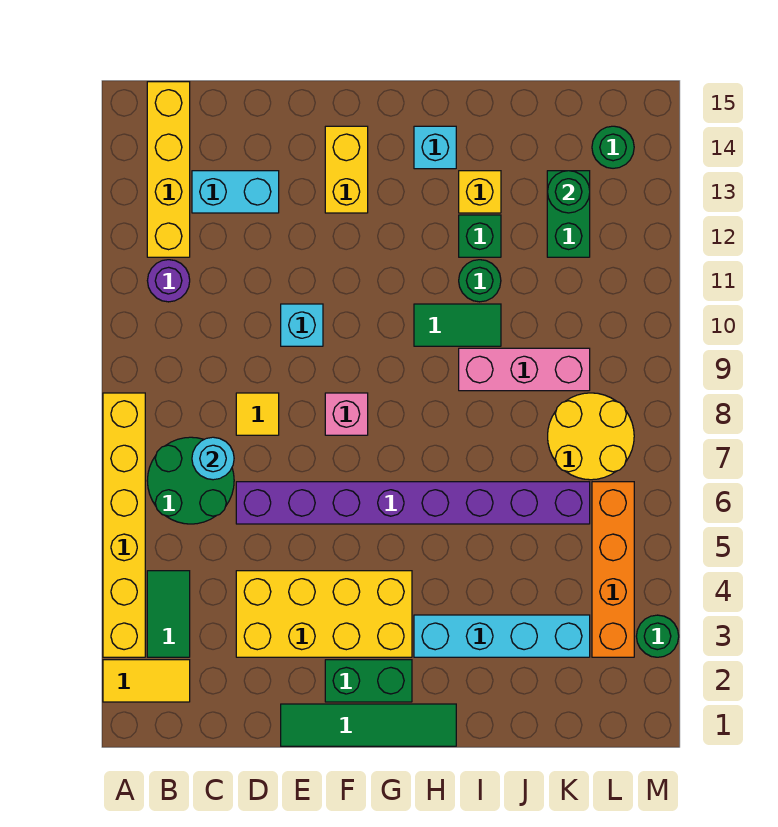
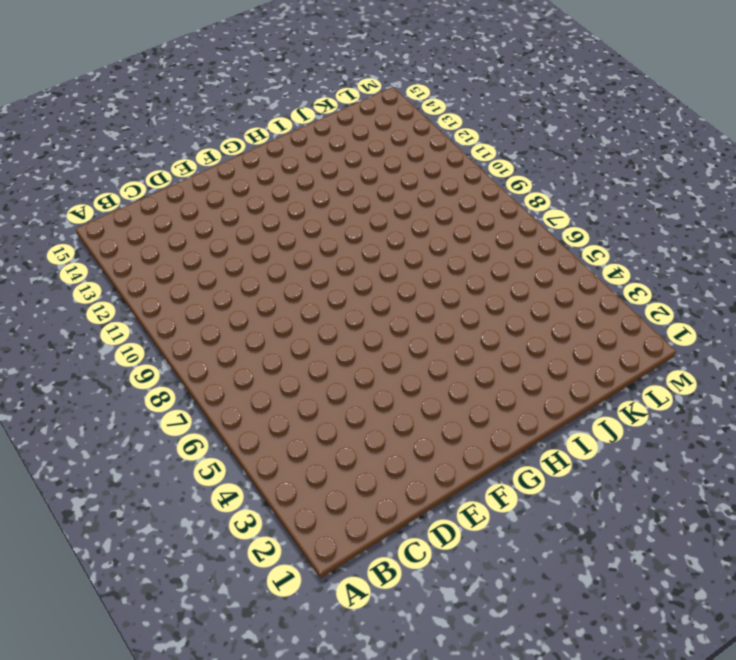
none -> yellow 1x2 tile [103,660,190,702]
none -> yellow 1x6 brick [103,393,145,657]
none -> green 1x2 tile [147,571,190,657]

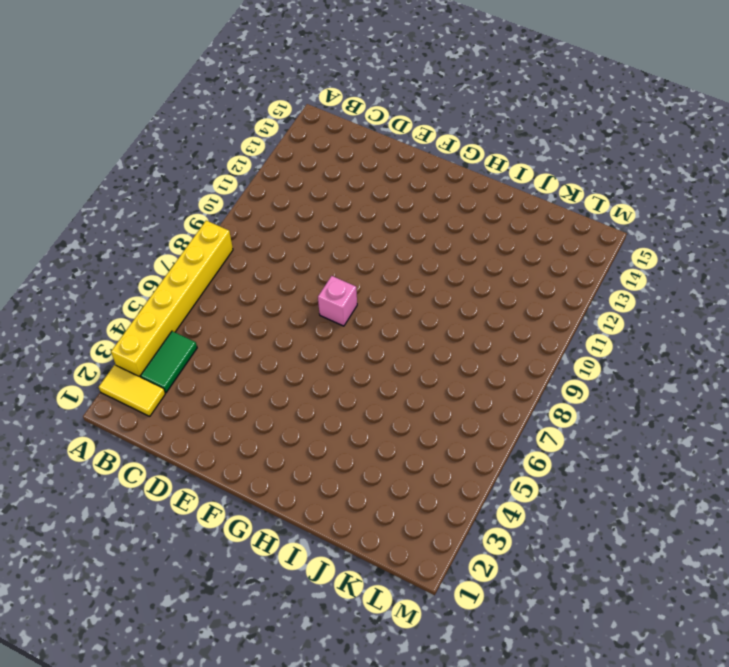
none -> green 2x2 round brick [147,437,234,524]
none -> purple 1x1 round brick [147,260,190,302]
none -> yellow 1x4 brick [147,82,190,257]

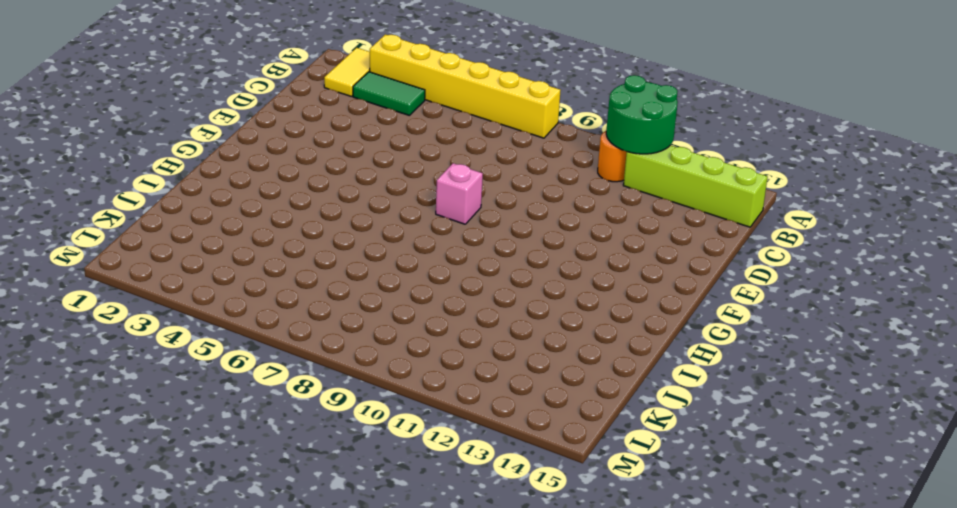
green 2x2 round brick [606,75,678,154] -> green 2x2 round brick moved to [147,437,234,524]
orange 1x1 round brick [598,131,627,182] -> purple 1x1 round brick [147,260,190,302]
lime 1x4 brick [623,145,768,227] -> yellow 1x4 brick [147,82,190,257]
none -> cyan 1x2 brick [192,171,279,213]
none -> yellow 2x4 brick [236,571,412,657]
none -> purple 1x8 brick [236,482,590,524]

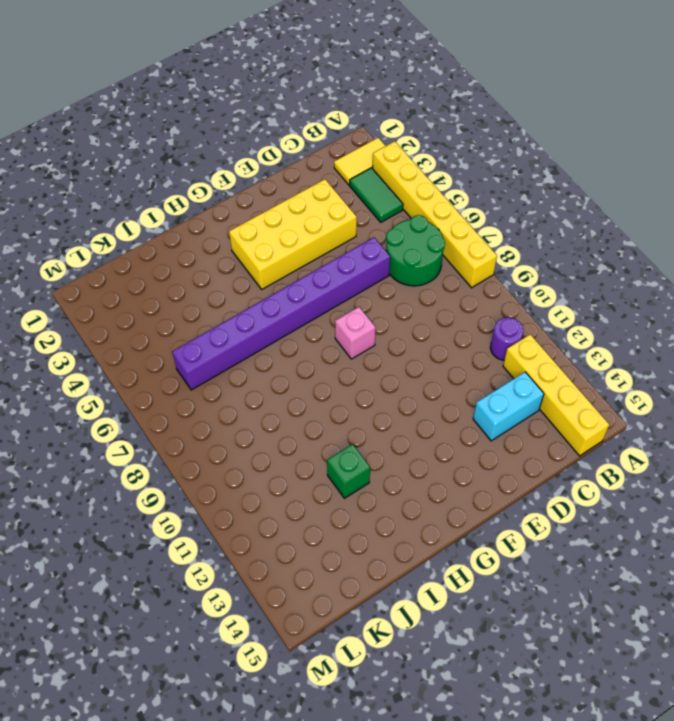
none -> yellow 1x1 tile [236,393,279,435]
none -> green 1x4 tile [281,704,456,746]
none -> cyan 1x1 brick [281,304,323,346]

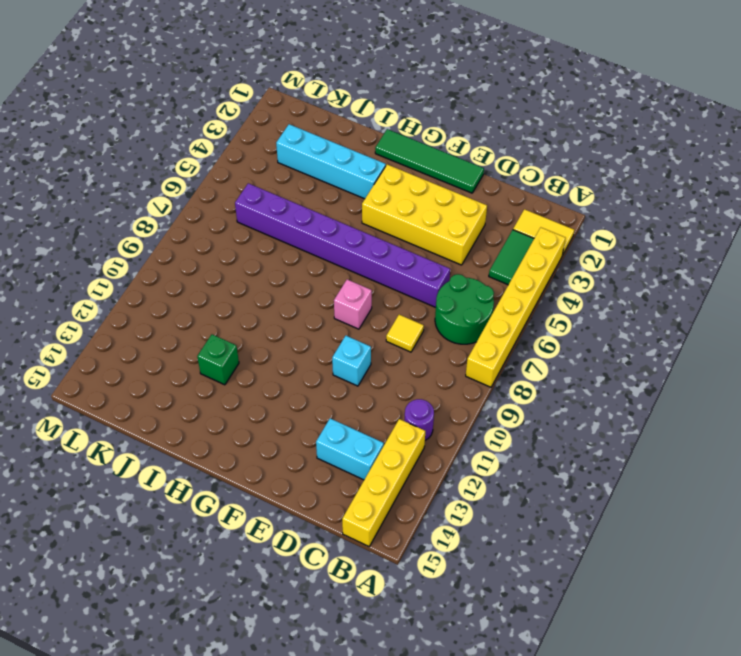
none -> green 1x2 brick [325,660,412,702]
none -> yellow 1x2 brick [325,126,368,213]
none -> green 1x2 tile [414,304,501,346]

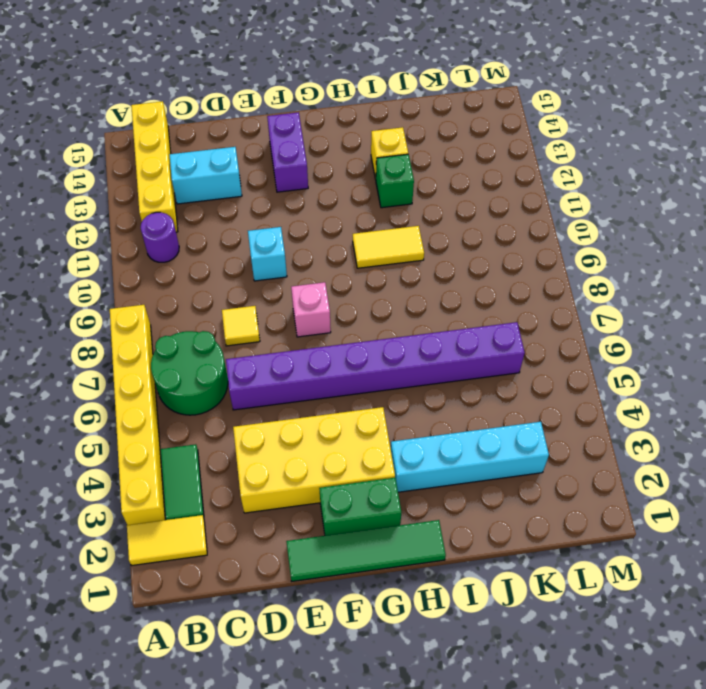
purple 1x2 brick [267,112,308,192] -> yellow 1x2 brick [325,126,368,213]
yellow 1x2 tile [353,226,424,268] -> green 1x2 tile [414,304,501,346]
none -> cyan 1x1 brick [414,126,456,169]
none -> pink 1x3 brick [459,348,590,391]
none -> green 1x1 round brick [459,260,501,302]

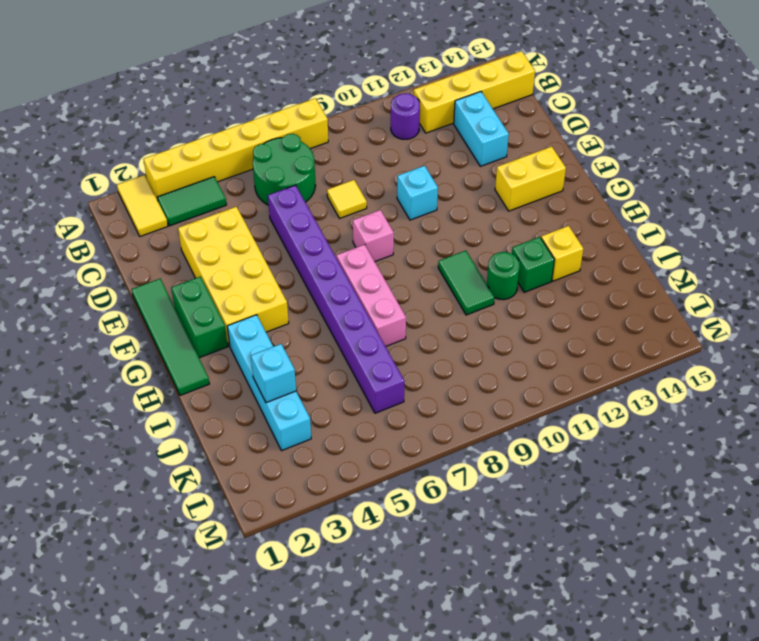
pink 1x3 brick [336,244,406,347] -> pink 1x3 brick moved to [459,348,590,391]
cyan 1x1 brick [251,344,296,403] -> cyan 1x1 brick moved to [414,126,456,169]
none -> yellow 2x2 round brick [548,393,634,480]
none -> green 1x2 brick [547,171,590,257]
none -> orange 1x4 brick [592,482,634,657]

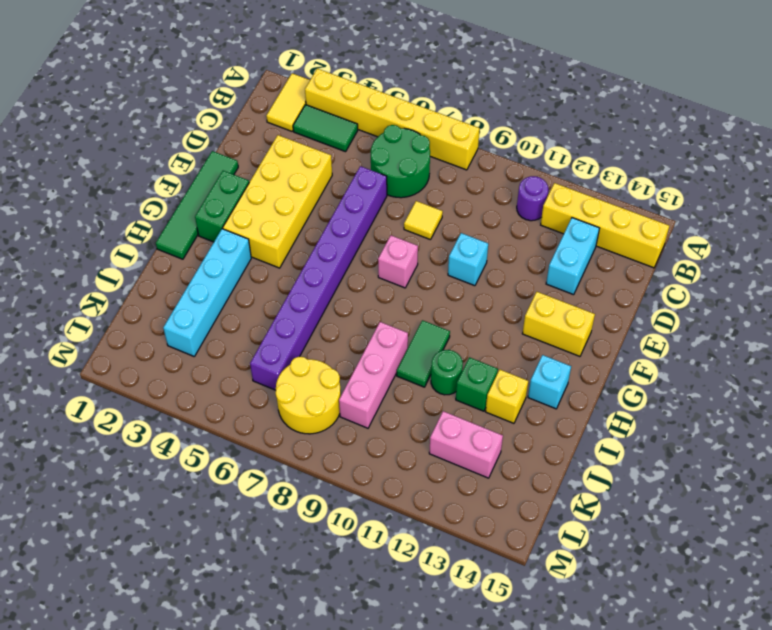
pink 1x2 brick [429,411,503,478] -> green 1x2 brick [547,171,590,257]
none -> orange 1x4 brick [592,482,634,657]
none -> green 1x1 round brick [592,126,634,168]
none -> green 1x1 round brick [636,615,679,657]

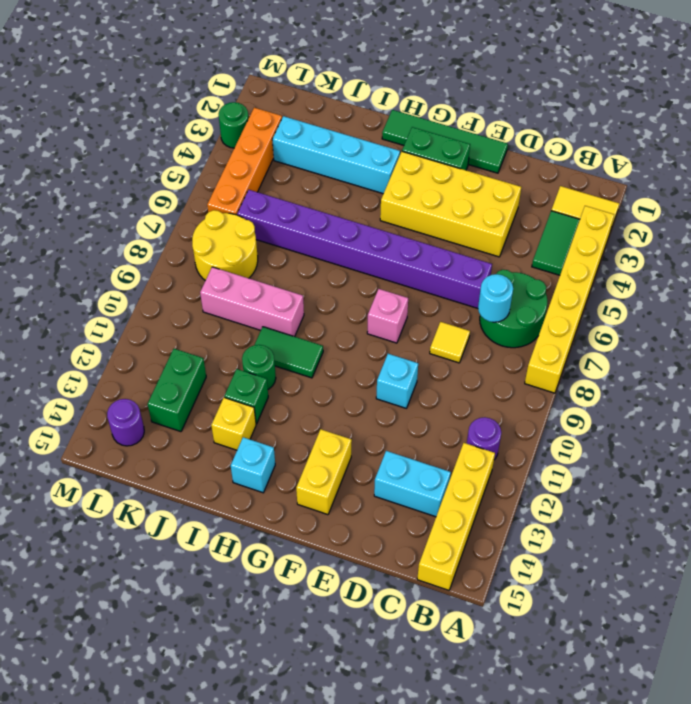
purple 1x1 round brick [107,399,144,446] -> green 1x1 round brick [592,126,634,168]
none -> green 1x1 round brick [547,171,590,213]

